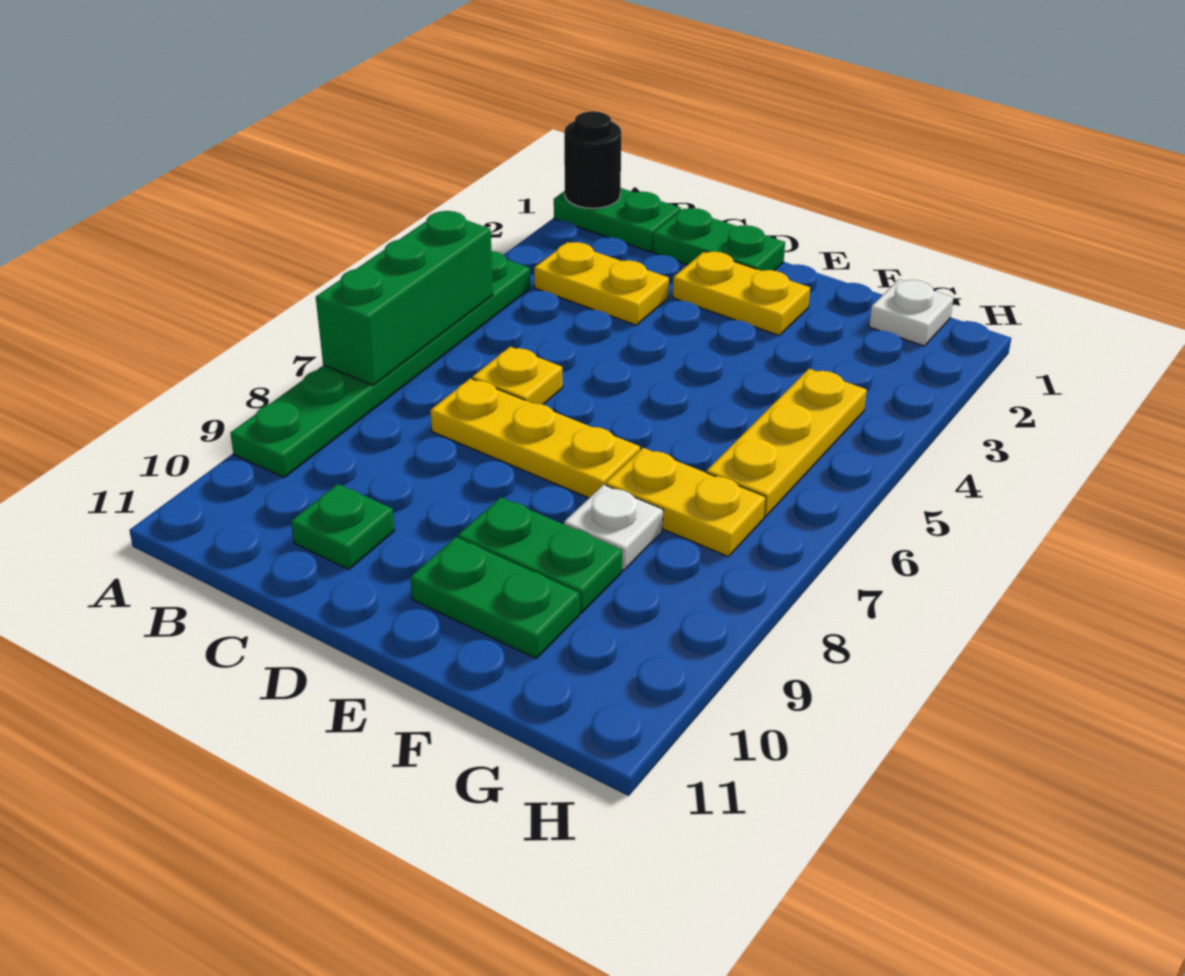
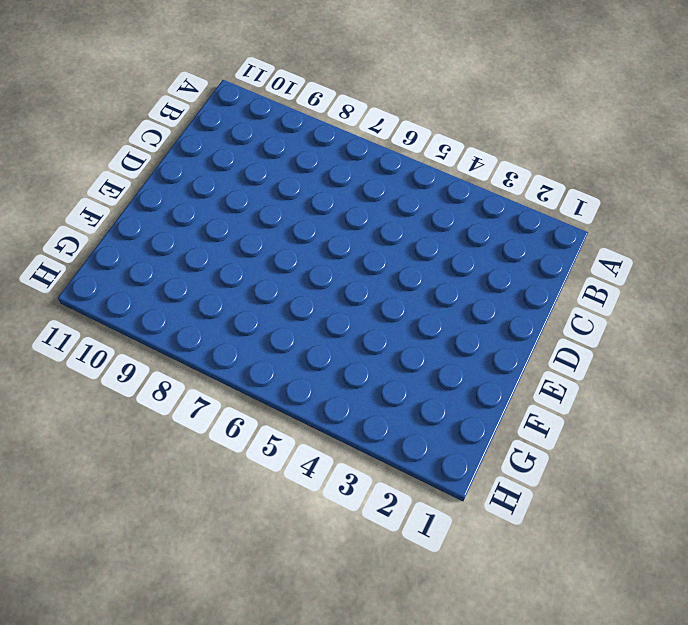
none -> green 1x2 plate [554,188,681,252]
none -> green 1x6 plate [230,251,530,477]
none -> yellow 1x2 plate [534,242,669,325]

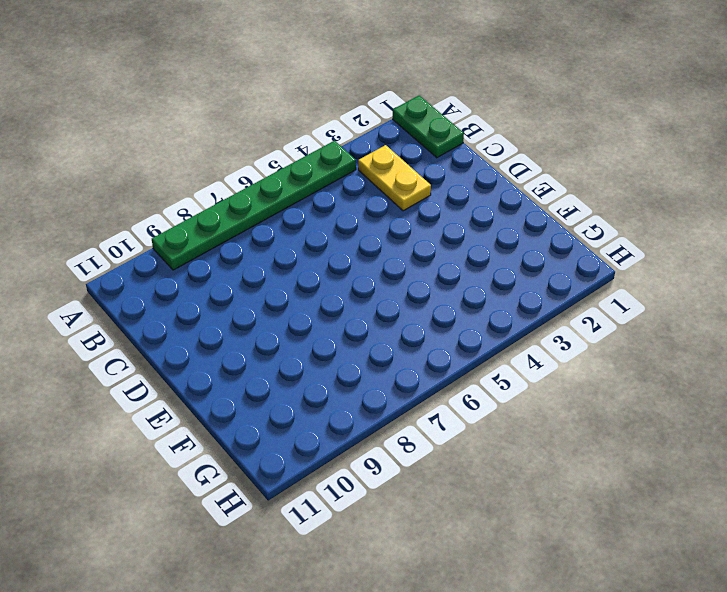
none -> green 1x2 plate [653,208,785,271]
none -> yellow 1x1 plate [472,347,563,404]
none -> yellow 1x3 plate [430,378,640,498]

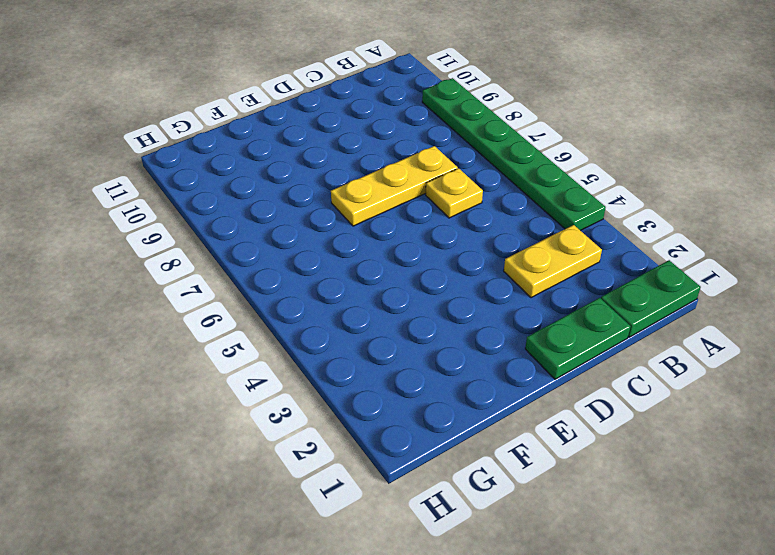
none -> green 1x1 plate [291,484,395,569]
none -> yellow 1x2 plate [673,251,810,335]
none -> green 1x2 plate [458,497,622,613]

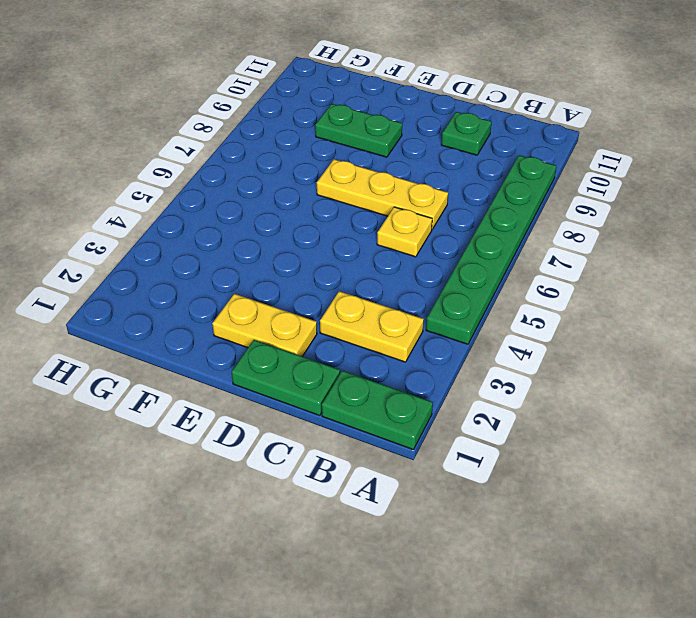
none -> green 1x2 plate [410,537,579,658]
none -> yellow 1x2 plate [606,448,766,556]
none -> white 1x1 plate [564,485,663,570]

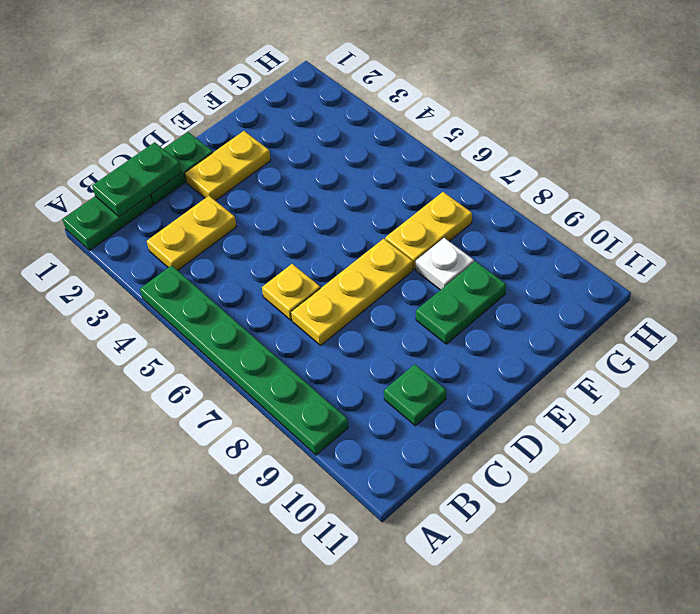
green 1x2 plate [92,142,181,217] -> green 1x2 plate moved to [410,537,579,658]
none -> white 1x1 plate [869,279,954,346]
none -> yellow 1x3 plate [706,369,867,517]
none -> black 1x1 round brick [564,111,621,208]

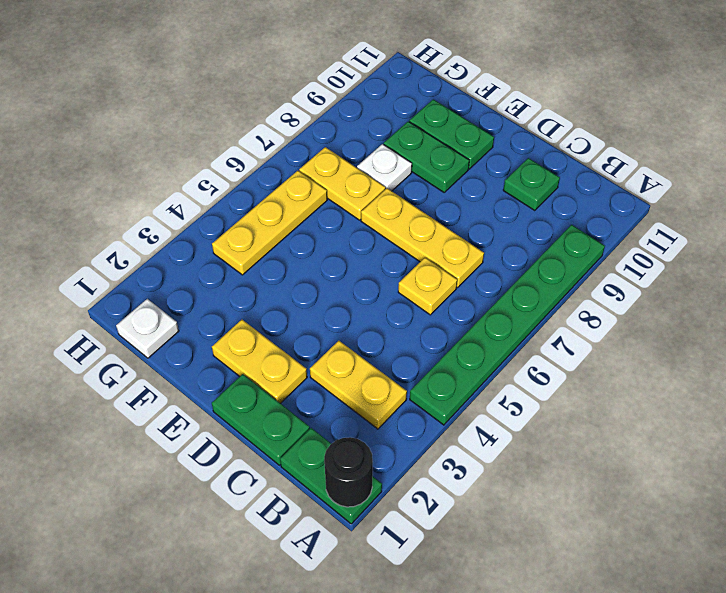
none -> green 1x3 brick [316,211,493,385]

